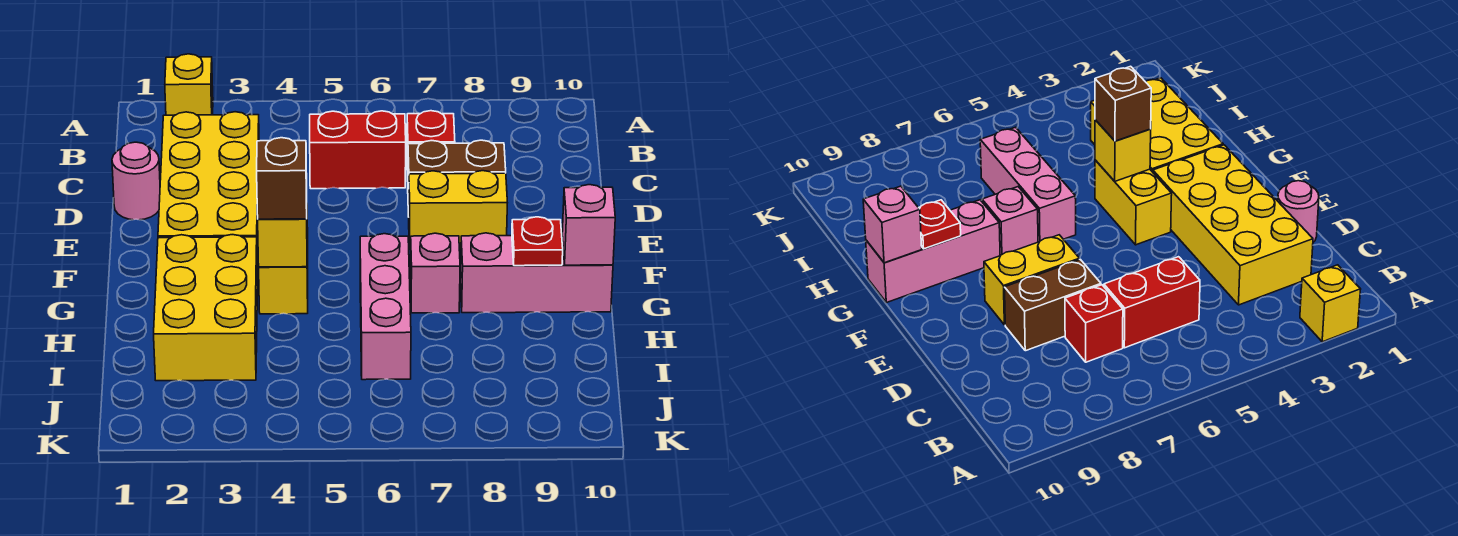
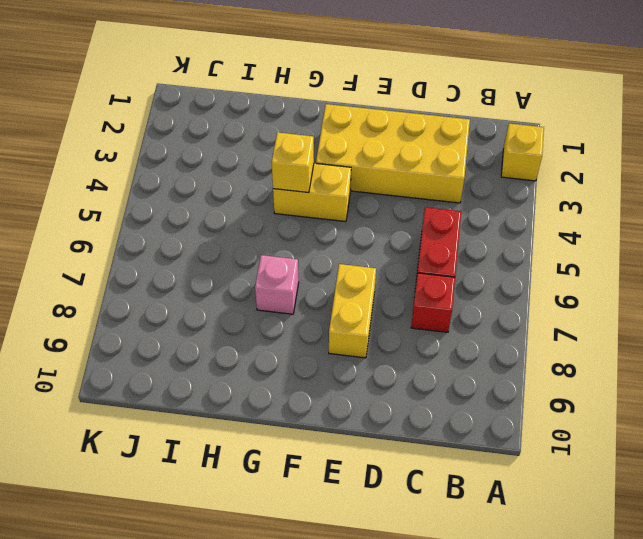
none -> pink 1x1 round brick [112,142,160,220]
none -> brown 1x2 brick [408,140,506,217]
none -> yellow 2x3 brick [154,235,258,381]

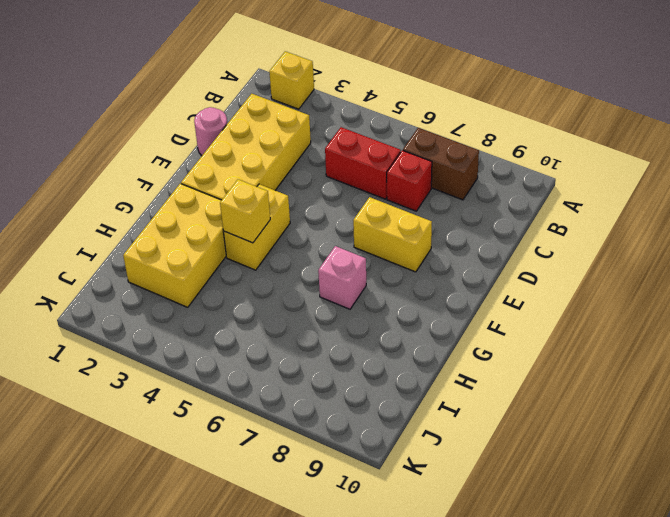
brown 1x2 brick [403,128,479,200] -> brown 1x2 brick moved to [408,140,506,217]
none -> pink 1x3 brick [360,234,411,380]
none -> pink 1x3 brick [460,233,613,313]
none -> red 1x1 plate [512,217,563,266]

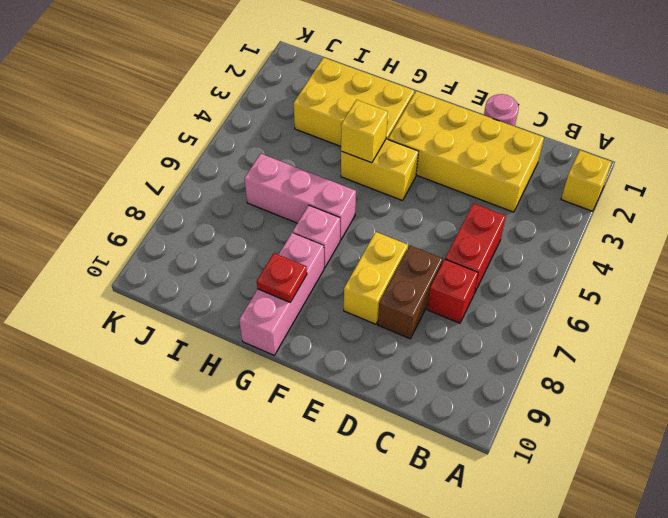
none -> pink 1x1 brick [562,185,615,265]
none -> brown 1x1 brick [257,138,307,219]

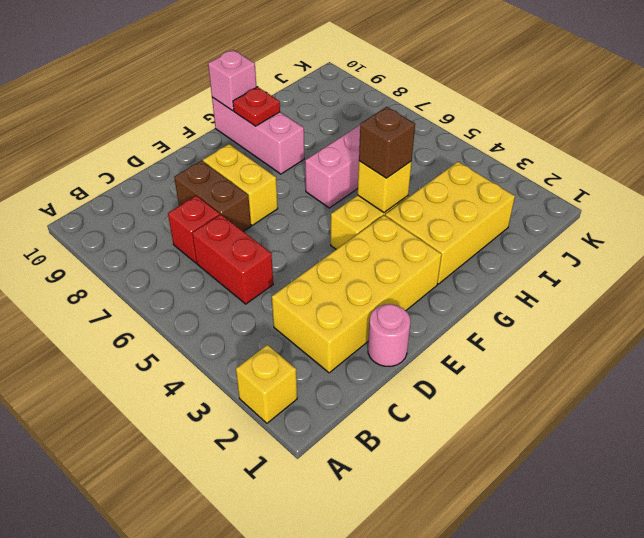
none -> pink 1x1 brick [410,233,460,313]

